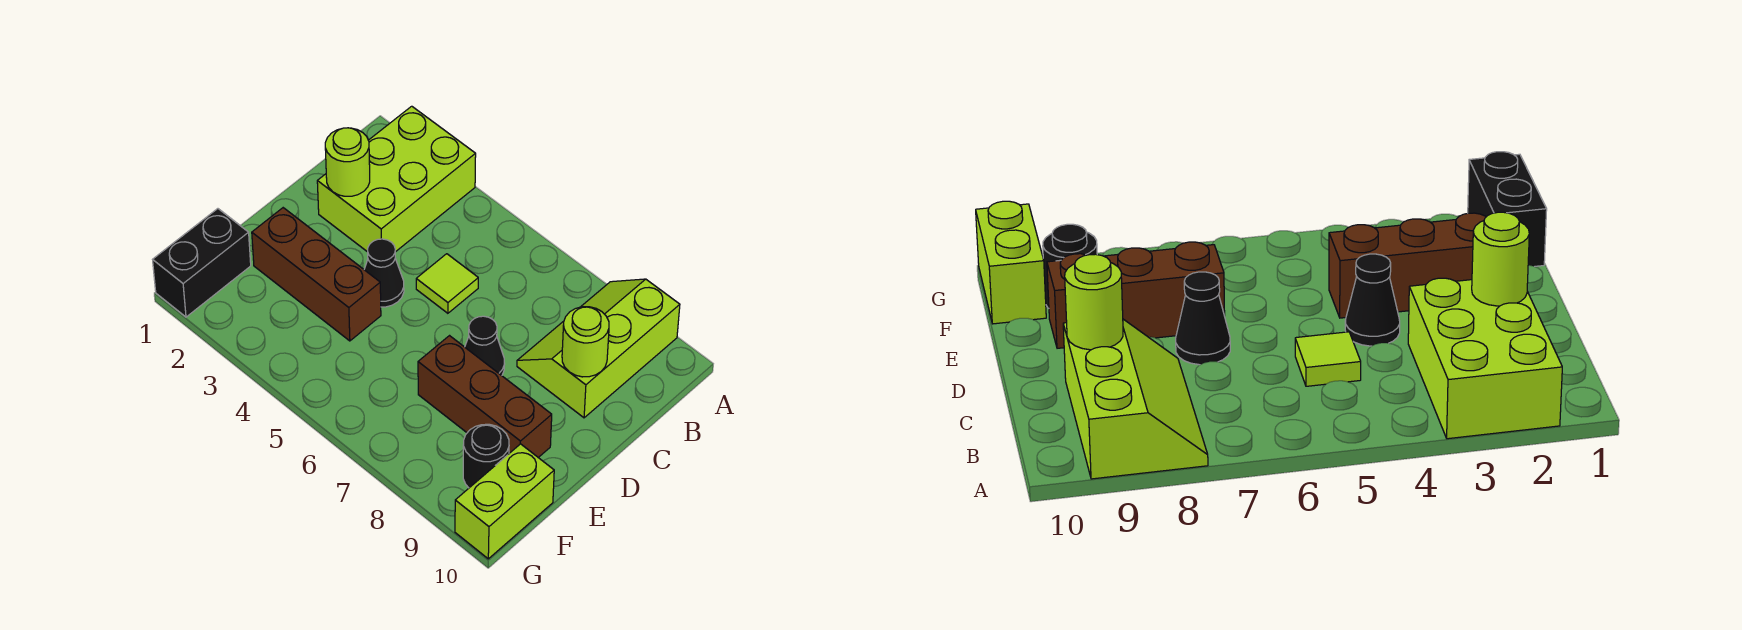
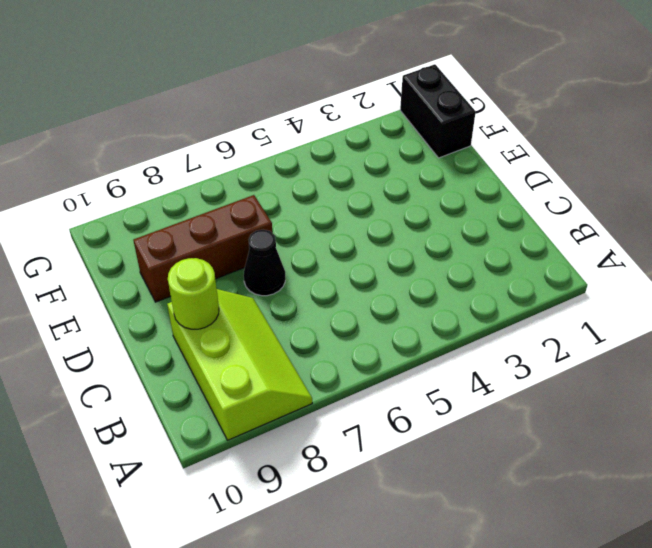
none -> lime 2x3 brick [317,106,476,252]
none -> lime 1x1 tile [416,254,478,313]
none -> black 1x1 cone [364,239,404,307]

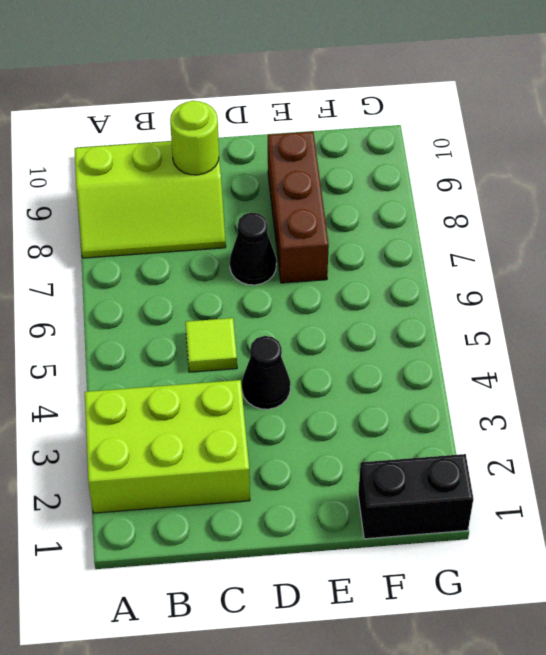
none -> brown 1x3 brick [252,208,381,341]
none -> black 1x1 round brick [463,424,509,488]
none -> lime 1x2 brick [455,444,554,559]

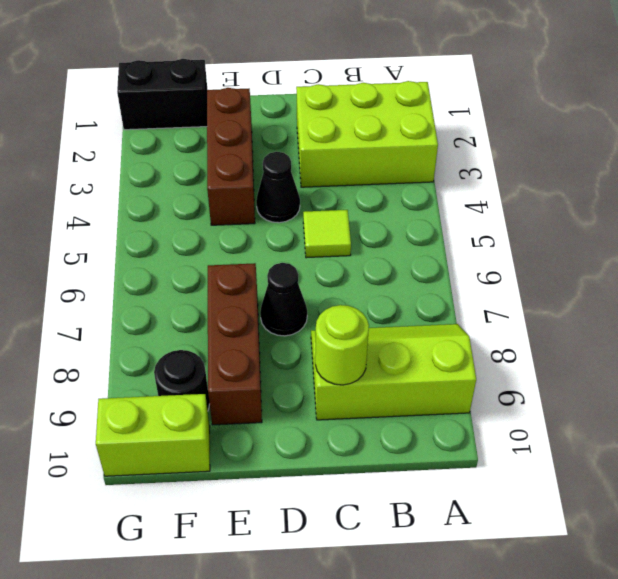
none -> lime 1x1 round brick [325,128,370,196]

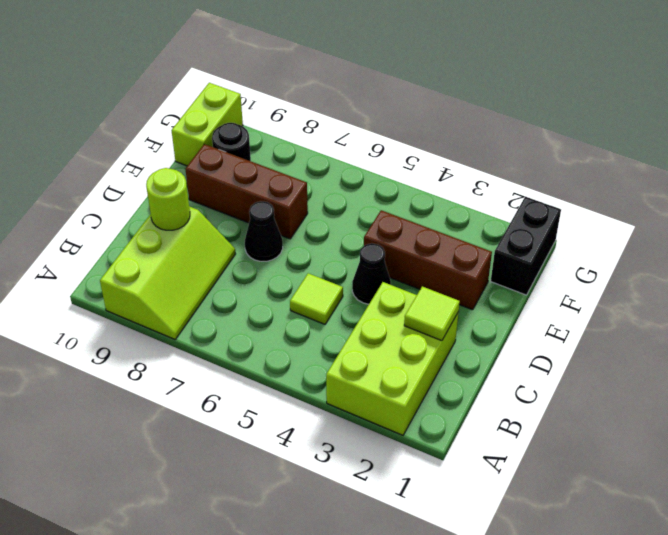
lime 1x1 tile [404,286,460,341] -> lime 1x1 round brick [325,128,370,196]

